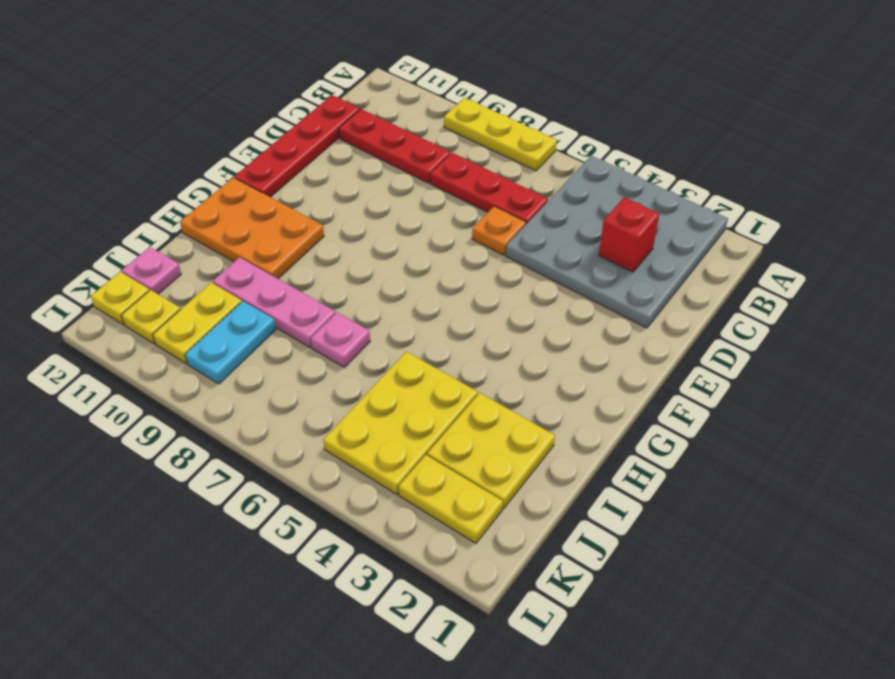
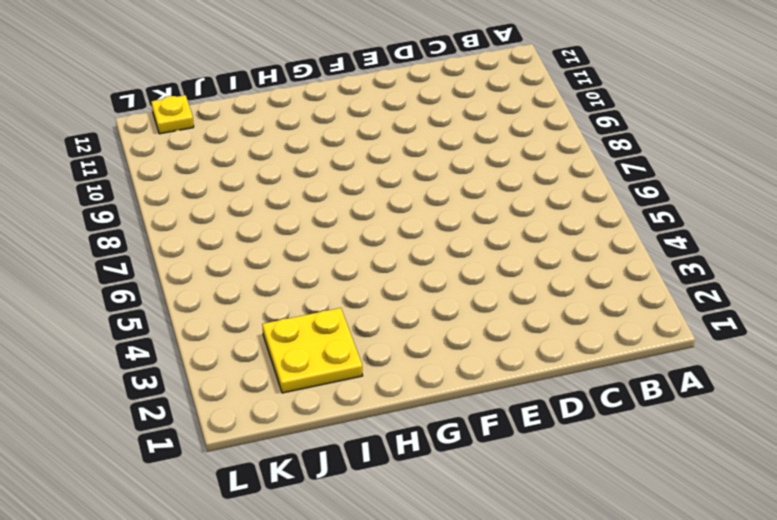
none -> grey 4x4 plate [506,156,728,328]
none -> yellow 1x3 plate [444,98,557,171]
none -> red 1x3 plate [430,153,548,224]

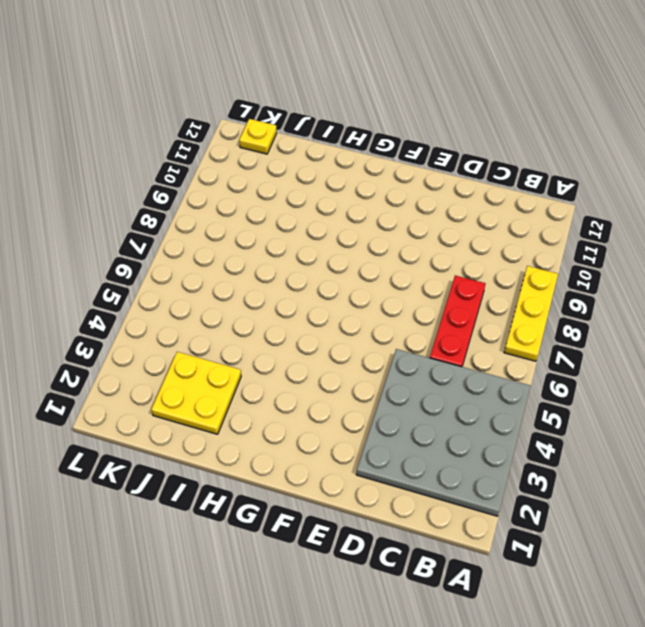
none -> red 1x3 plate [339,109,450,183]
none -> red 1x4 plate [234,95,360,197]
none -> orange 1x1 plate [472,206,526,255]

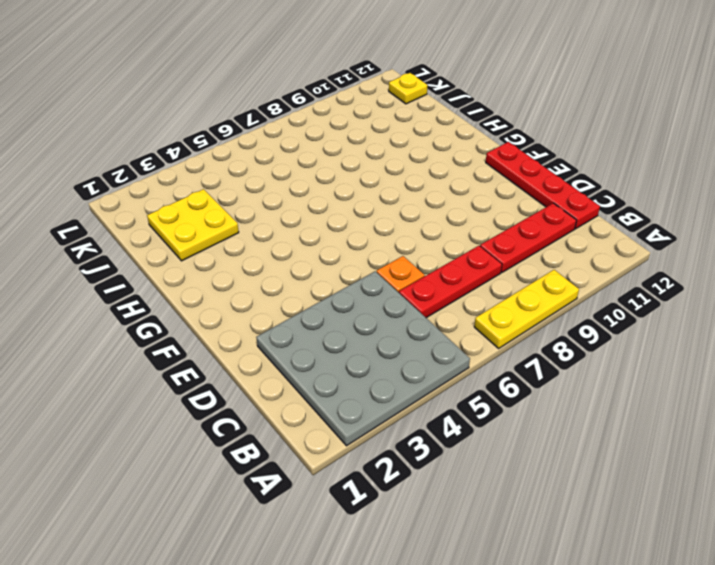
none -> orange 2x3 plate [180,178,324,279]
none -> yellow 2x3 plate [323,352,478,494]
none -> pink 1x1 plate [311,313,370,368]

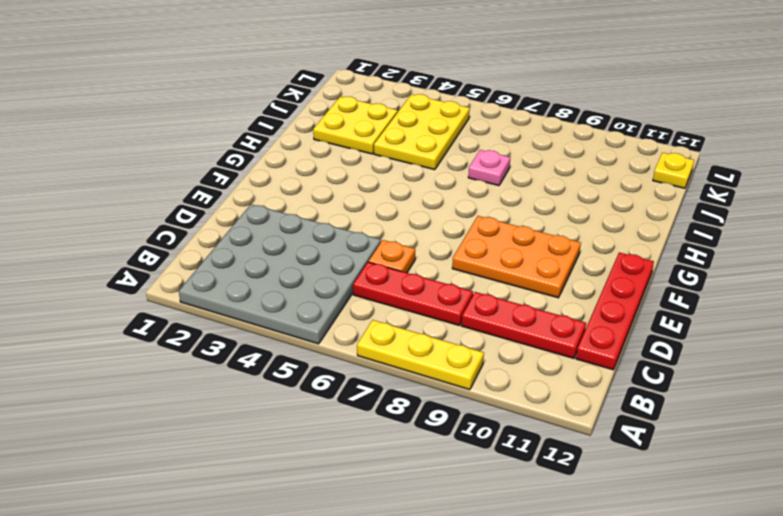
orange 2x3 plate [452,216,581,298] -> orange 2x3 plate moved to [180,178,324,279]
none -> pink 1x3 plate [213,257,336,348]
none -> cyan 1x2 plate [185,301,276,384]
none -> yellow 1x2 plate [153,283,242,364]

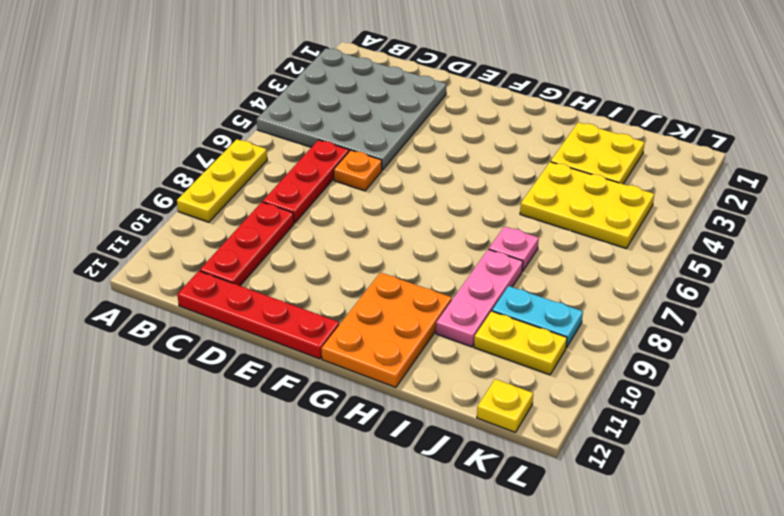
none -> pink 1x1 plate [122,247,181,294]
none -> yellow 1x2 plate [399,455,503,543]
none -> yellow 1x1 plate [121,290,181,344]

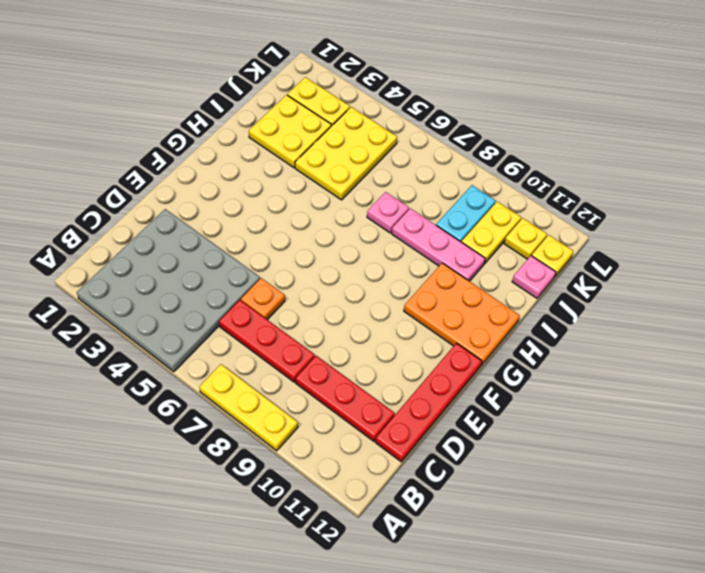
none -> red 1x1 brick [599,197,659,272]

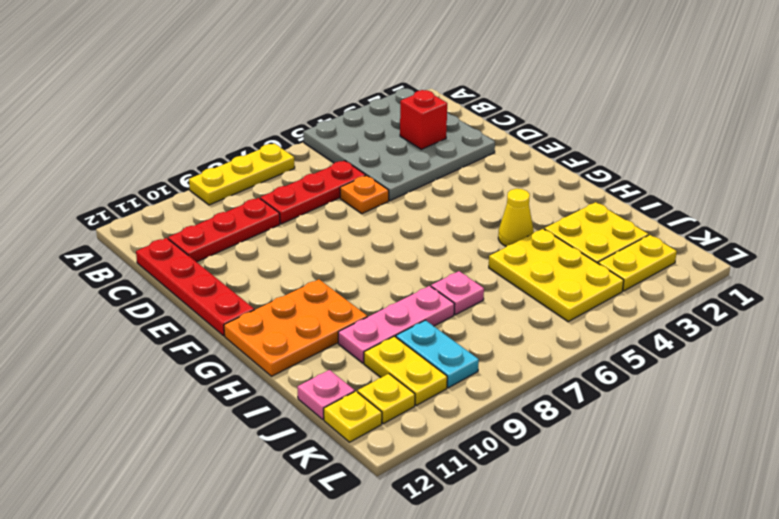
yellow 1x1 cone [498,189,534,246] -> none

